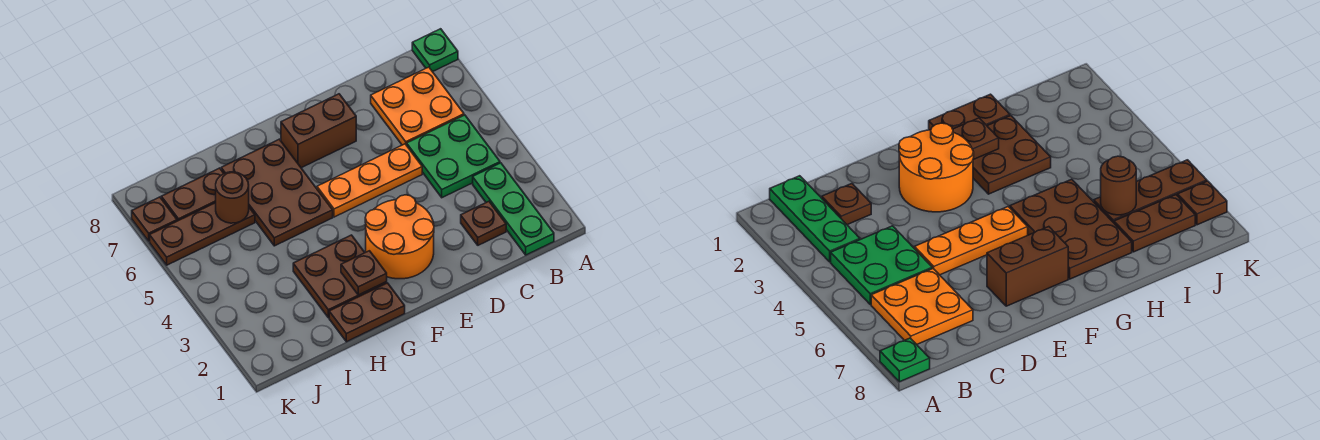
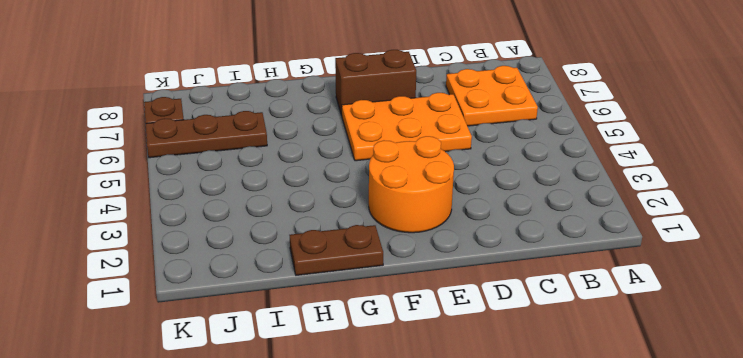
orange 2x3 plate [342,93,472,161] -> orange 1x3 plate [317,144,422,217]
none -> green 1x1 plate [412,29,458,72]
none -> green 1x3 plate [473,163,554,255]
none -> green 2x2 plate [407,115,500,198]

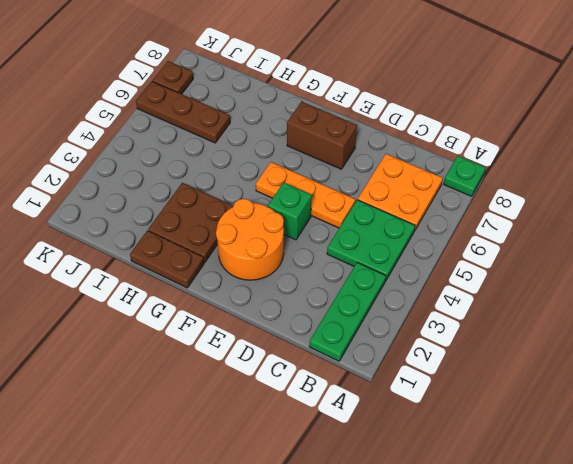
green 1x1 brick [268,182,312,240] -> none
none -> brown 1x1 plate [461,201,506,245]
none -> brown 2x3 plate [221,139,333,246]
none -> brown 1x2 plate [161,168,224,221]

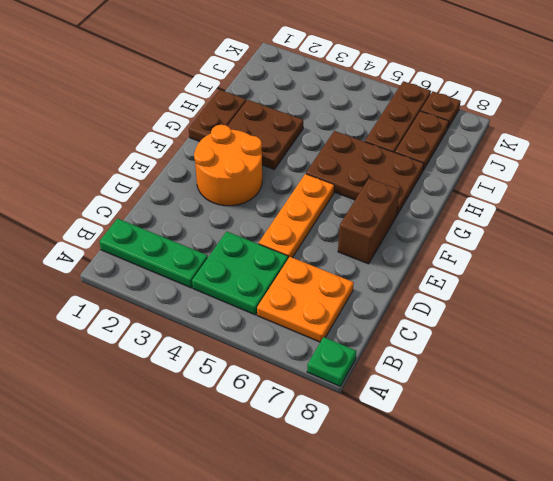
none -> brown 1x1 plate [461,201,506,245]
none -> brown 1x1 plate [341,251,387,295]
none -> brown 1x1 round brick [216,172,249,223]

